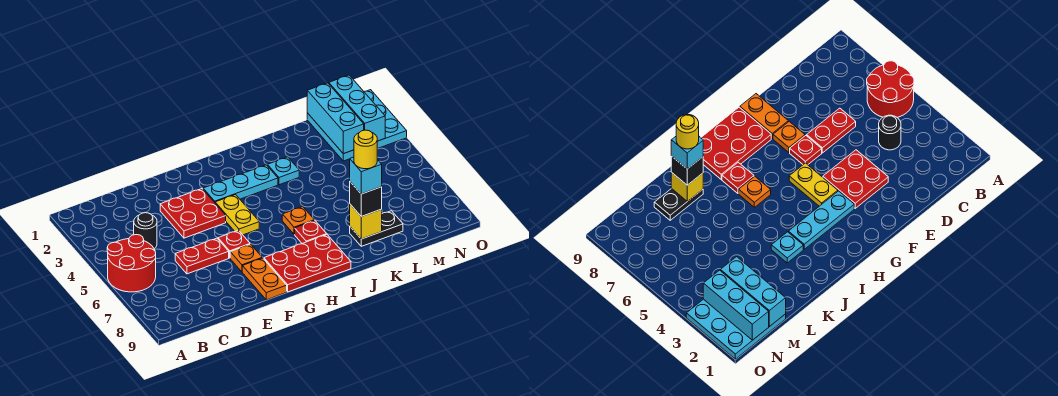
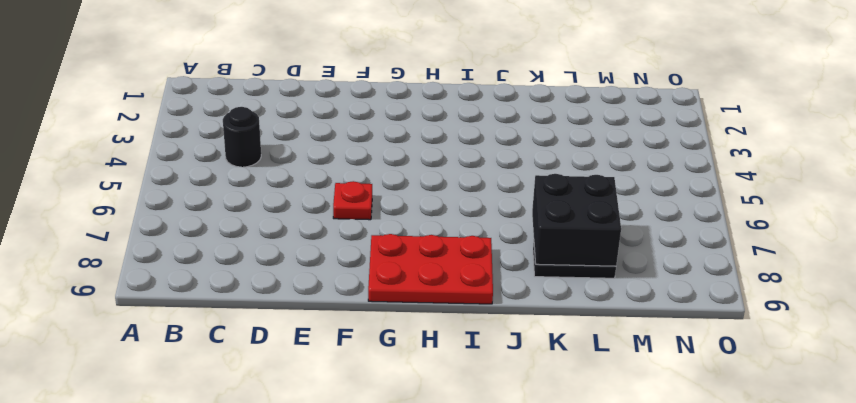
black 2x2 brick [532,174,621,266] -> yellow 1x1 brick [350,204,382,239]
none -> red 2x2 round brick [107,235,156,292]
none -> red 1x2 plate [175,238,229,274]
none -> red 2x2 plate [160,189,226,238]

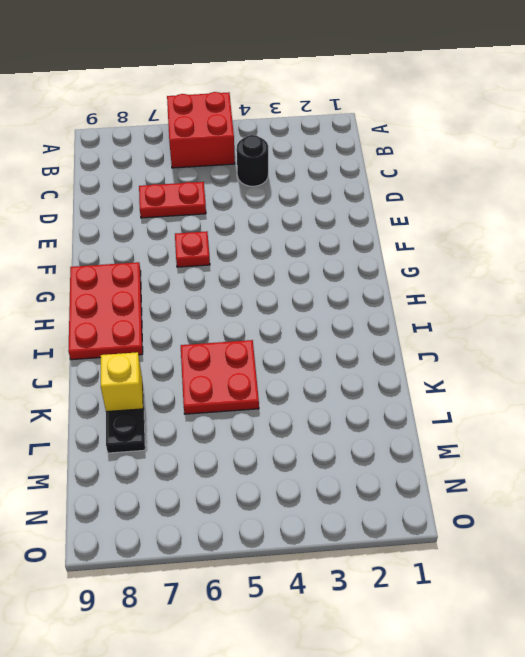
red 2x2 brick [167,92,235,168] -> red 2x2 round brick [107,235,156,292]
red 1x2 plate [139,182,206,218] -> red 1x2 plate turned to [175,238,229,274]
red 2x2 plate [181,340,259,414] -> red 2x2 plate moved to [160,189,226,238]
none -> orange 1x1 plate [230,244,262,272]
none -> orange 1x2 plate [242,258,287,300]
none -> cyan 1x3 plate [203,165,278,203]

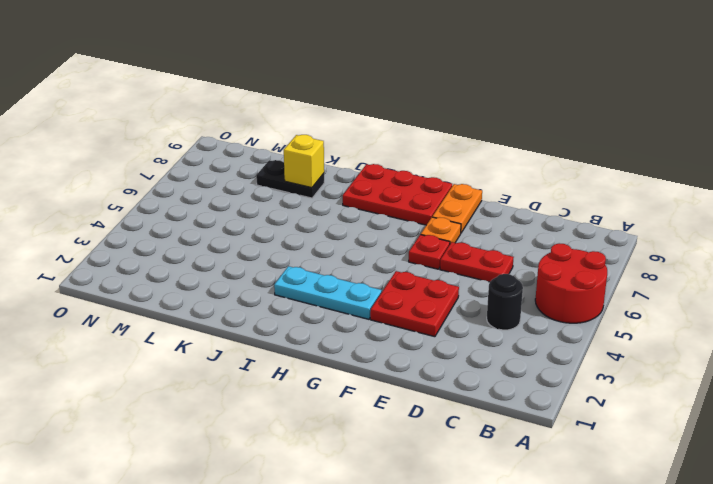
none -> yellow 1x2 plate [215,195,259,235]
none -> orange 1x1 plate [282,207,314,234]
none -> red 1x1 plate [295,221,327,243]

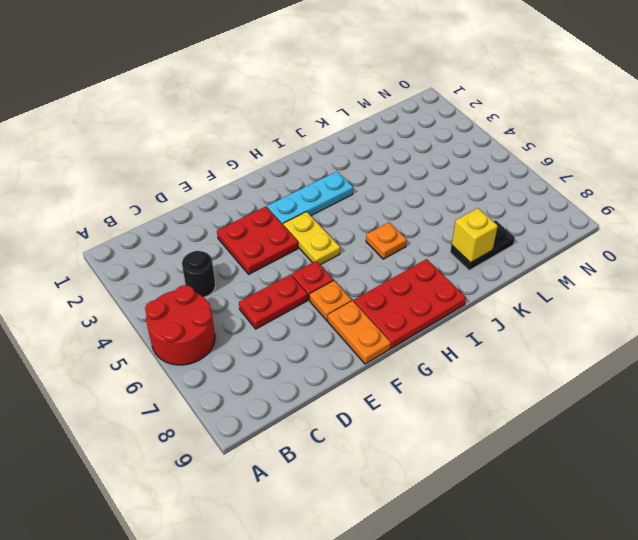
none -> red 1x1 plate [295,221,327,243]
none -> cyan 1x1 plate [267,157,299,185]
none -> cyan 3x3 plate [307,90,407,161]

